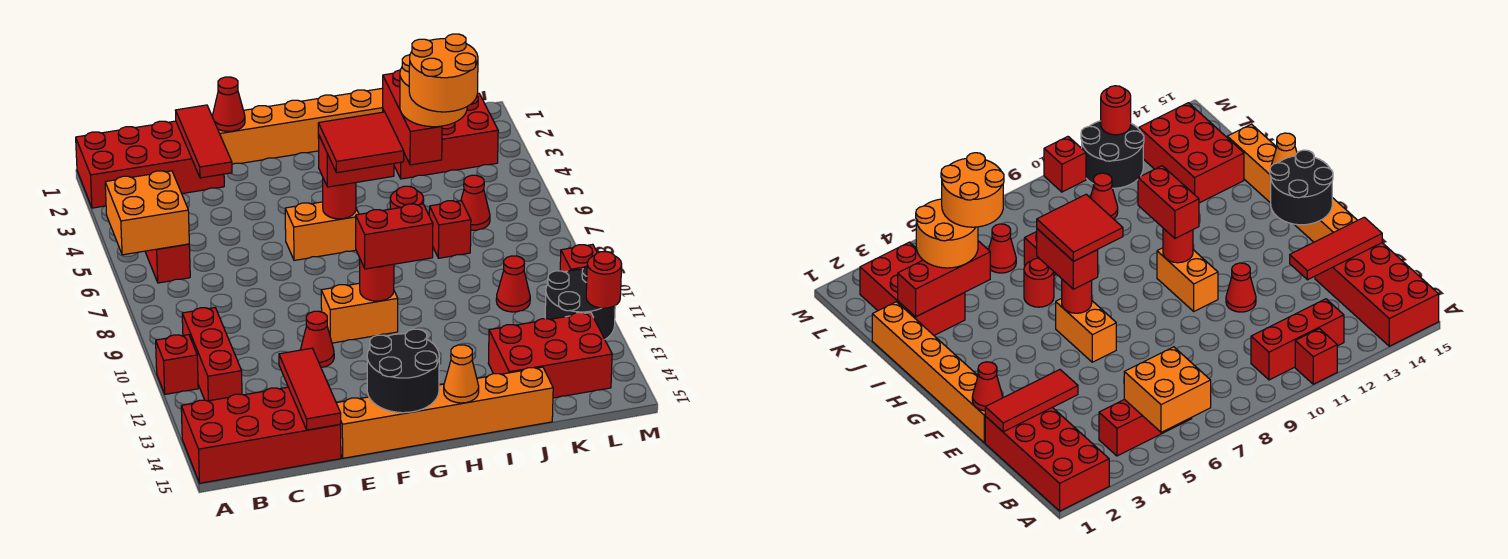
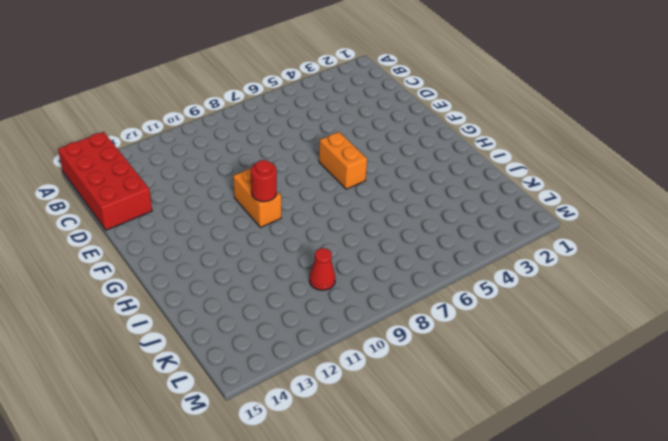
none -> red 2x4 brick [76,121,224,208]
none -> red 1x1 brick [156,335,198,394]
none -> red 1x3 brick [145,244,190,283]
none -> red 1x3 brick [182,308,242,401]

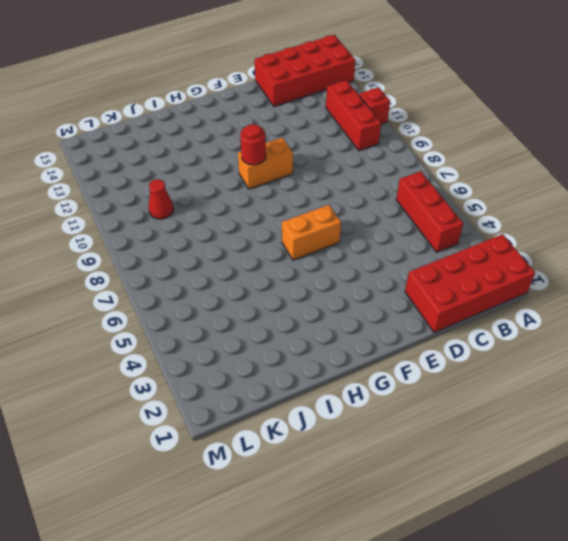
none -> orange 1x6 brick [218,88,383,164]
none -> red 1x1 cone [300,311,334,368]
none -> orange 1x6 brick [337,367,553,458]
none -> red 1x1 round brick [390,186,424,209]

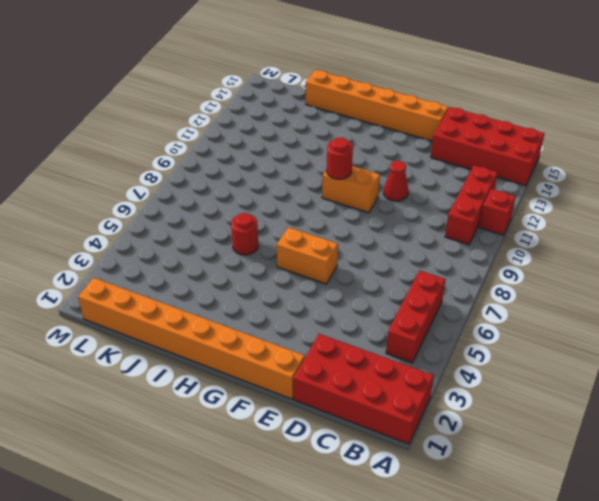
orange 1x8 brick [78,278,305,399] -> orange 1x6 brick [218,88,383,164]
none -> red 2x3 brick [383,93,498,179]
none -> red 1x1 brick [429,201,471,258]
none -> red 2x3 brick [488,312,612,398]
none -> red 1x1 cone [461,175,490,230]

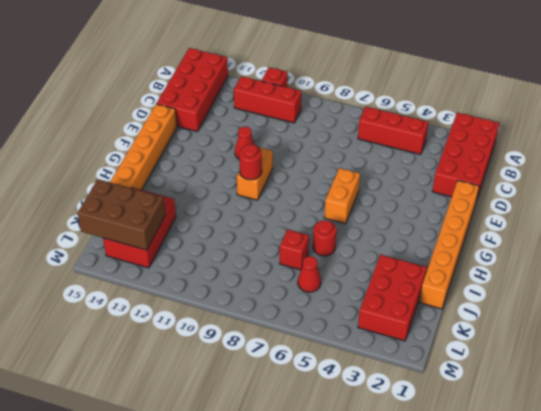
brown 2x3 brick [78,179,165,250] -> none
none -> red 1x1 cone [496,256,530,312]
none -> black 2x2 round brick [545,266,615,339]
none -> red 1x1 brick [560,244,597,272]
none -> orange 2x2 brick [105,171,189,255]

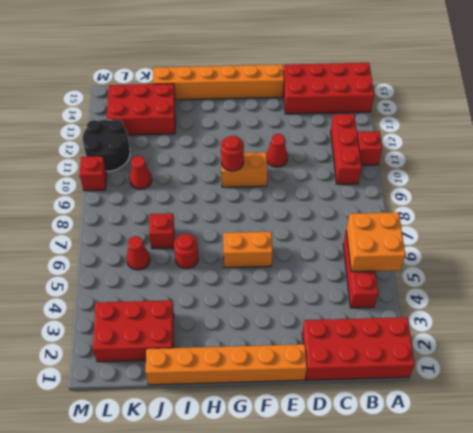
none -> red 1x3 tile [176,105,232,178]
none -> red 1x3 tile [279,348,341,430]
none -> red 1x1 cone [212,77,245,132]
none -> black 2x2 round brick [367,329,439,413]

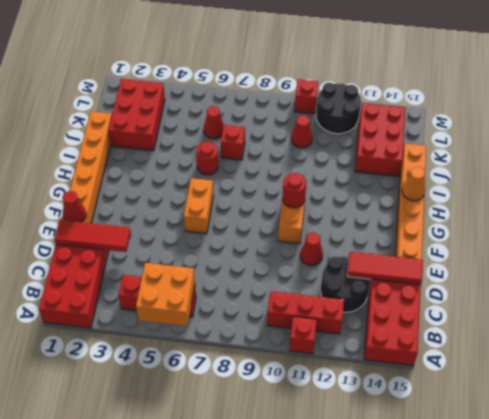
black 2x2 round brick [321,256,371,312] -> black 2x2 round brick moved to [367,329,439,413]
none -> red 1x1 round brick [323,179,356,219]
none -> red 1x3 brick [383,70,442,165]
none -> red 1x1 round brick [586,252,622,308]
none -> red 1x2 brick [318,135,394,187]

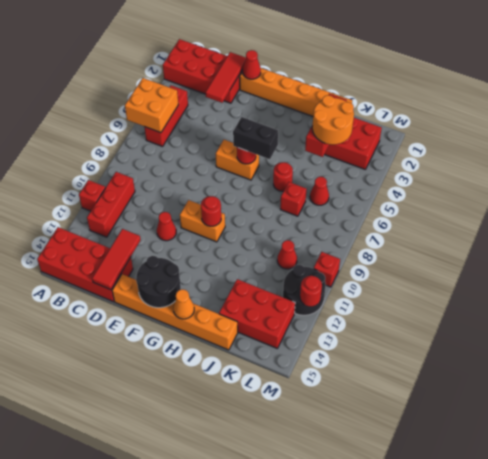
black 1x2 brick [233,117,278,159] -> red 1x2 brick [318,135,394,187]
none -> red 1x2 brick [356,204,433,269]
none -> red 2x2 tile [318,112,404,173]
none -> orange 2x2 round brick [409,34,478,112]

